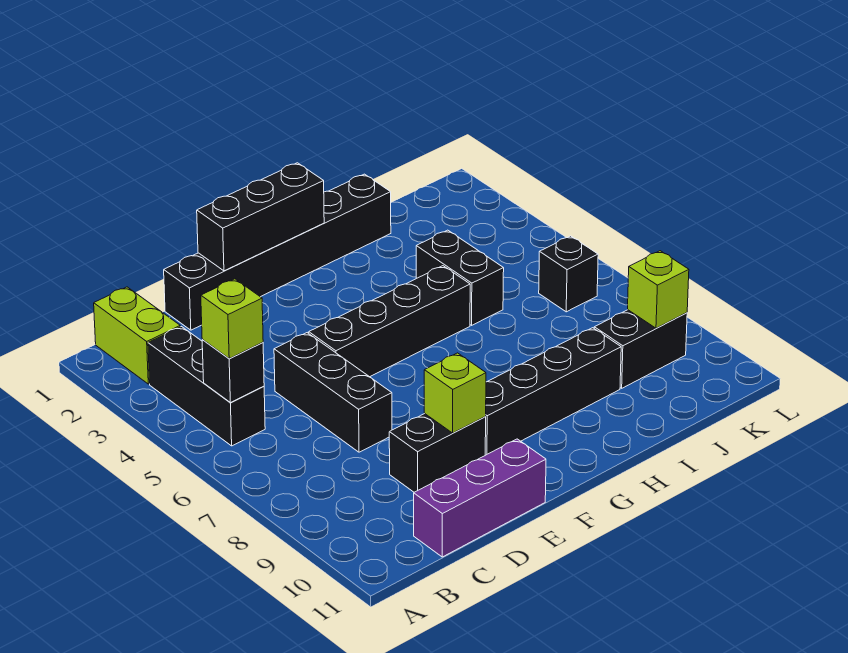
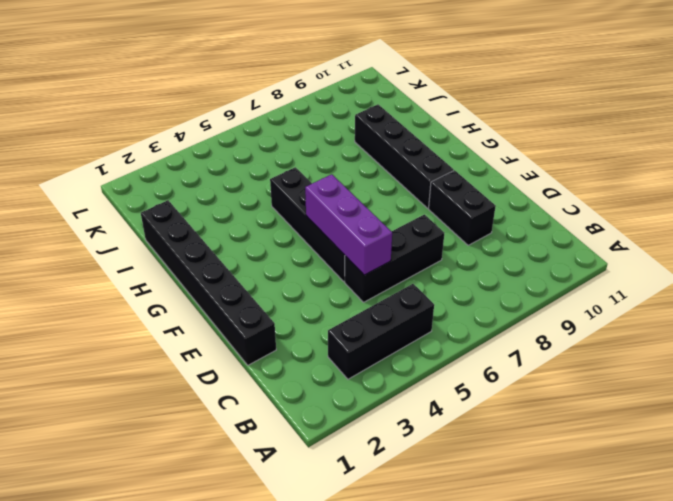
purple 1x3 brick [305,174,392,275] -> purple 1x3 brick moved to [414,439,546,557]
none -> lime 1x2 brick [94,287,180,384]
none -> black 1x2 brick [416,230,504,325]
none -> black 1x2 brick [594,310,687,388]

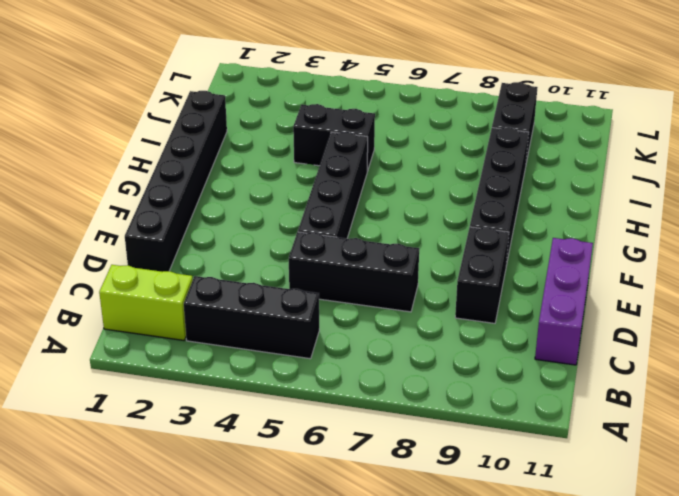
none -> black 1x1 brick [539,236,598,312]
none -> black 1x1 brick [202,340,264,403]
none -> black 1x3 brick [197,163,324,271]

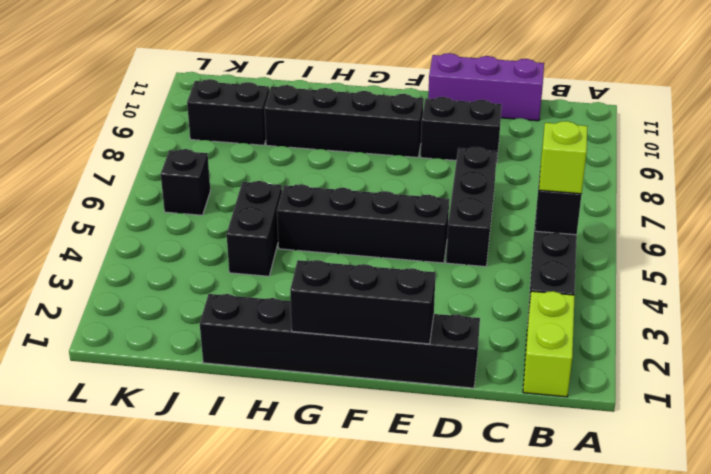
none -> lime 1x1 brick [424,353,486,433]
none -> lime 1x1 brick [628,251,689,328]

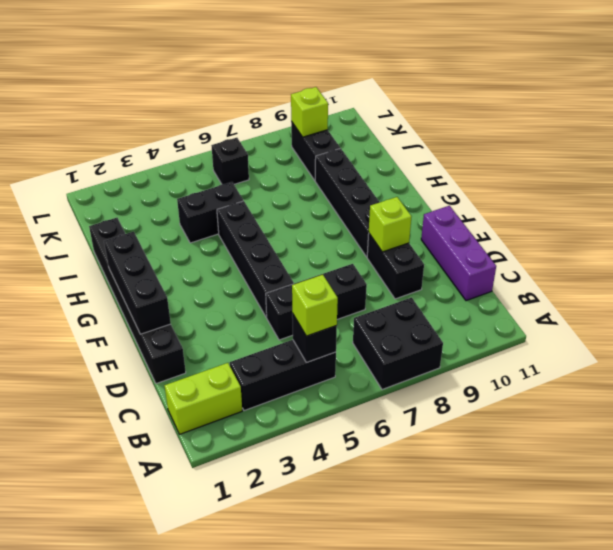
black 2x2 brick [353,298,443,390] -> none

